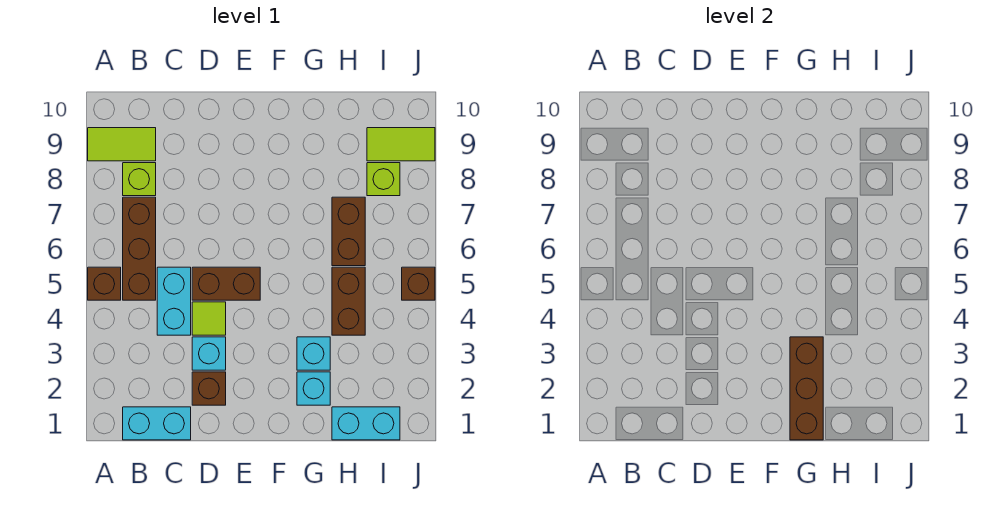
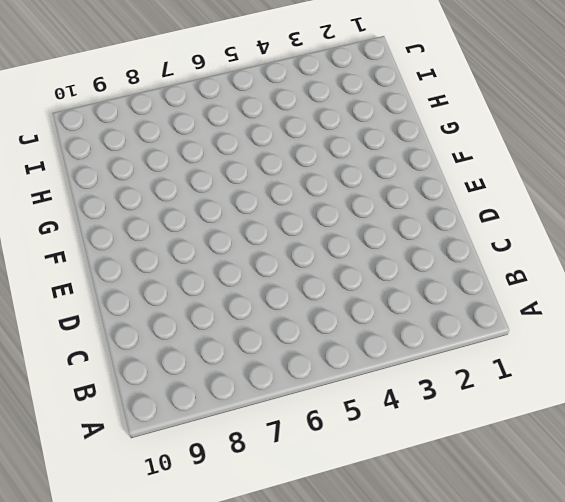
none -> brown 1x1 brick [88,267,121,300]
none -> lime 1x2 tile [88,128,156,161]
none -> cyan 1x2 brick [123,407,191,440]

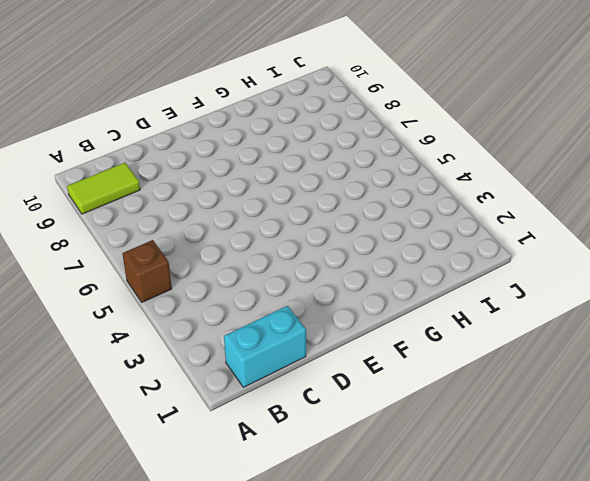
none -> brown 1x3 brick [123,197,156,300]
none -> lime 1x1 brick [123,163,156,196]
none -> cyan 1x2 brick [157,267,191,335]

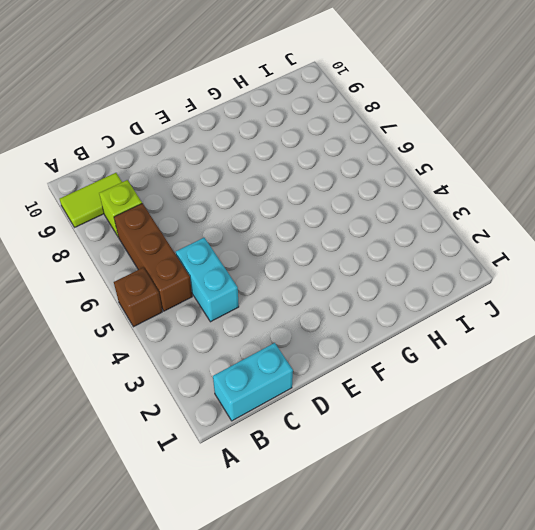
none -> brown 1x1 brick [192,372,226,405]
none -> cyan 1x1 brick [192,337,226,370]
none -> lime 1x1 tile [192,302,226,335]

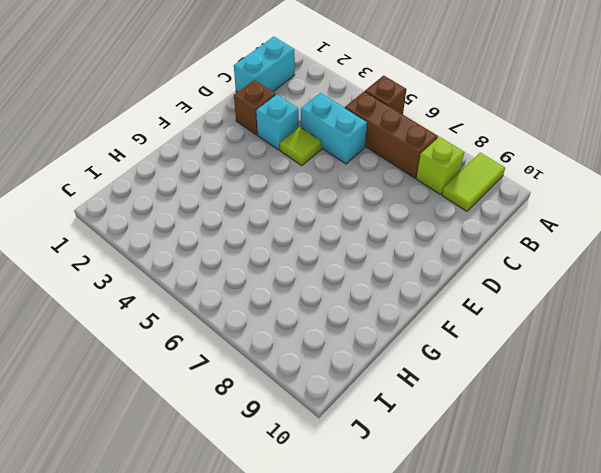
none -> brown 1x2 brick [192,267,260,300]
none -> cyan 1x1 brick [297,372,330,405]
none -> cyan 1x1 brick [297,337,330,370]

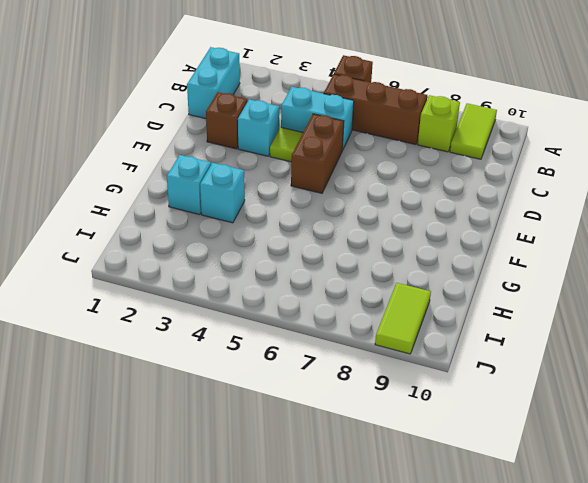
none -> cyan 1x2 brick [332,407,400,440]
none -> brown 1x2 brick [332,267,365,335]
none -> brown 1x2 brick [332,197,365,266]

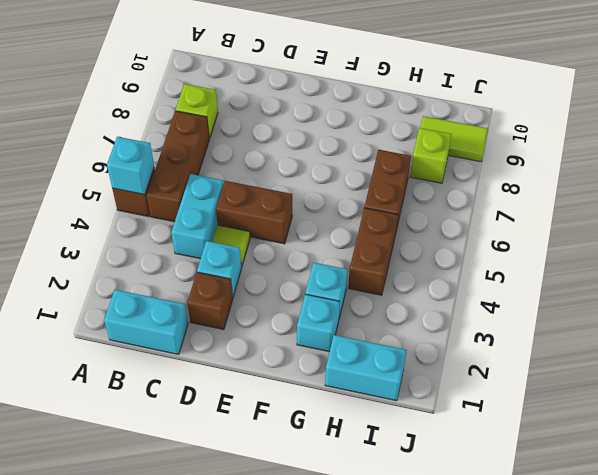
cyan 1x1 brick [107,137,154,195] -> none
none -> lime 1x2 tile [88,128,156,161]
none -> brown 1x1 brick [402,267,435,300]
none -> brown 1x3 brick [790,337,823,440]

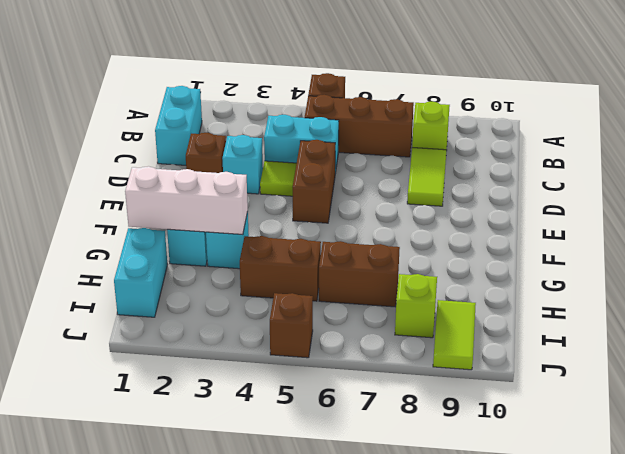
lime 1x2 tile [407,148,446,206] -> lime 1x2 tile moved to [88,128,156,161]
white 1x3 brick [125,166,248,234] -> brown 1x3 brick [790,337,823,440]

